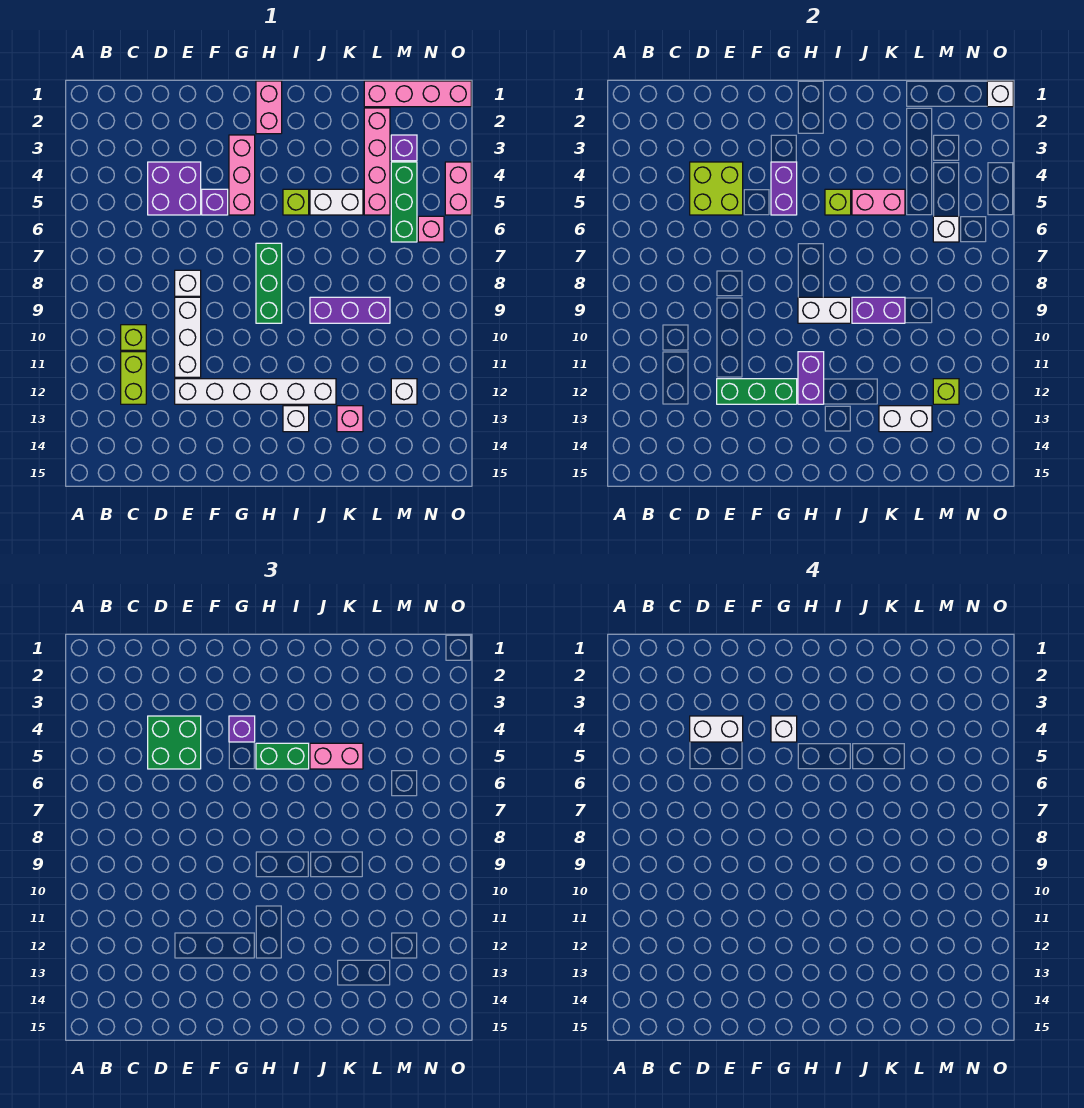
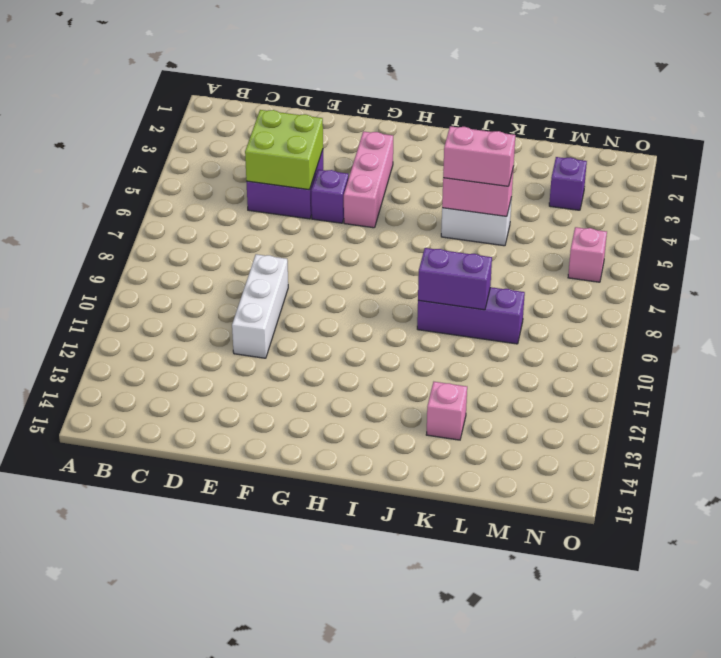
none -> lime 1x1 brick [121,325,146,350]
none -> lime 1x2 brick [121,352,146,404]
none -> white 1x1 brick [175,270,201,296]
none -> white 1x6 brick [175,379,336,404]

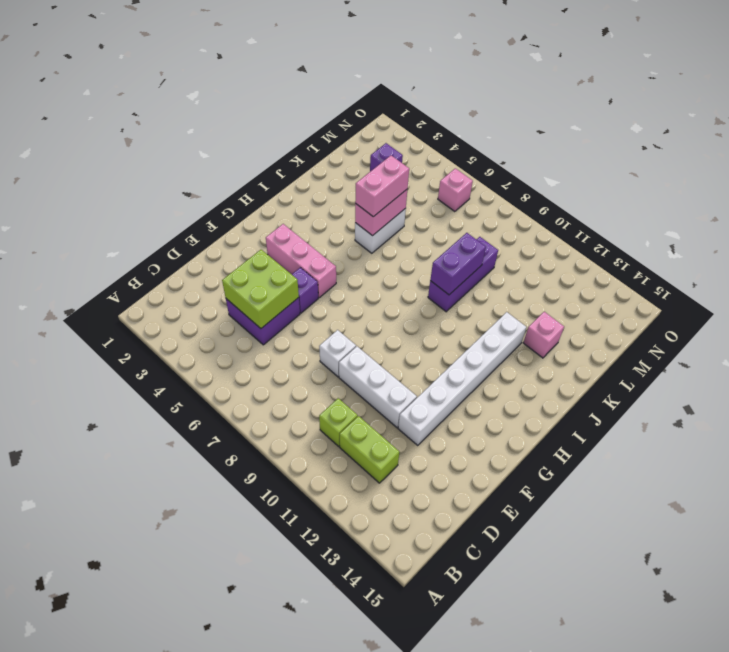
none -> pink 1x2 brick [256,81,282,134]
none -> green 1x3 brick [256,243,282,323]
none -> lime 1x1 brick [283,189,309,215]
none -> white 1x1 brick [283,406,309,432]

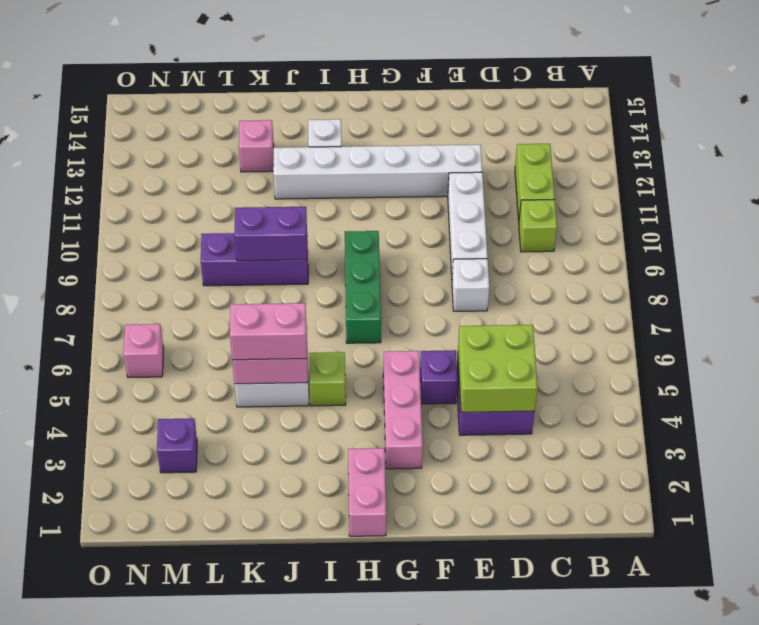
none -> pink 1x4 brick [364,81,471,107]
none -> pink 1x4 brick [364,108,390,215]
none -> green 1x3 brick [391,162,417,242]
none -> white 1x1 brick [391,379,417,404]

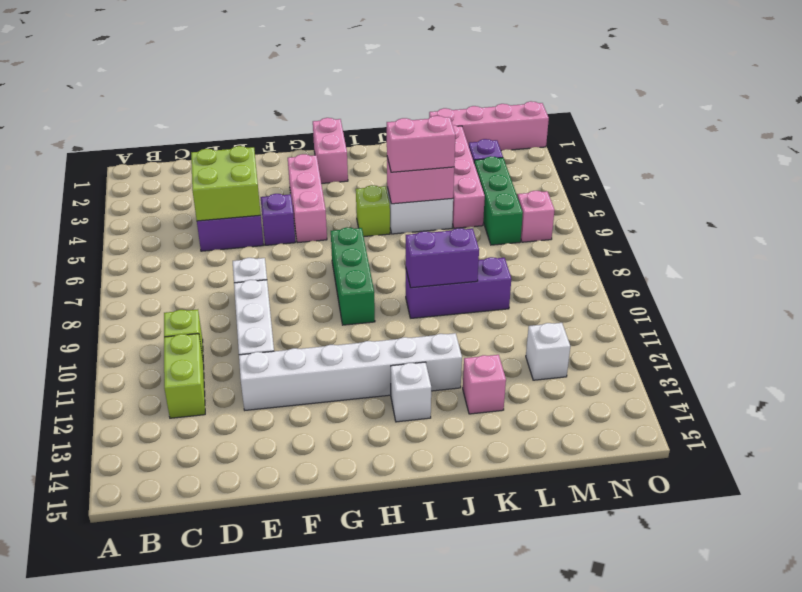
none -> pink 1x2 brick [445,162,471,215]
none -> green 1x3 brick [717,379,797,404]
none -> purple 1x2 brick [771,162,797,215]
none -> white 1x2 brick [798,297,851,323]

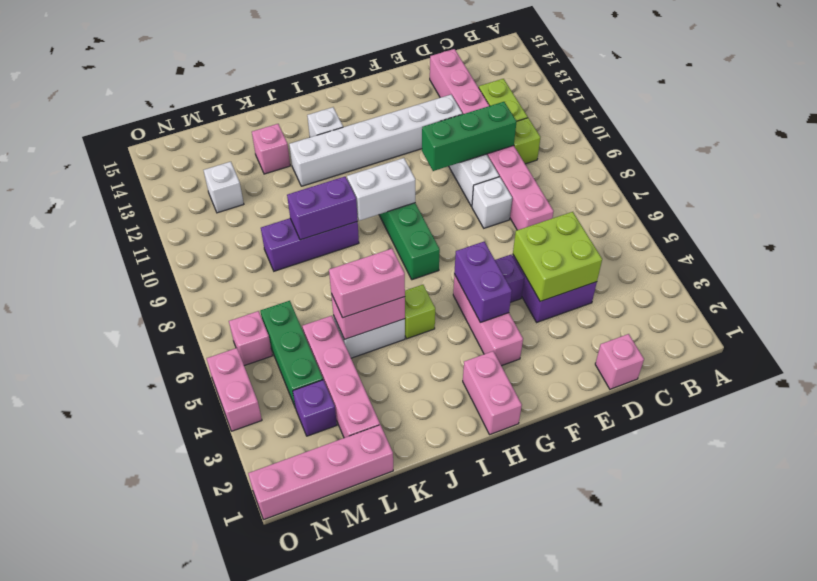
pink 1x1 brick [595,334,644,389] -> none
pink 1x8 brick [430,49,554,230] -> none
green 1x3 brick [422,102,517,171] -> green 1x3 brick moved to [717,379,797,404]
none -> purple 1x2 brick [798,352,824,404]
none -> lime 1x1 brick [825,189,851,215]
none -> white 1x2 brick [879,406,932,432]
none -> white 1x1 brick [933,216,959,242]

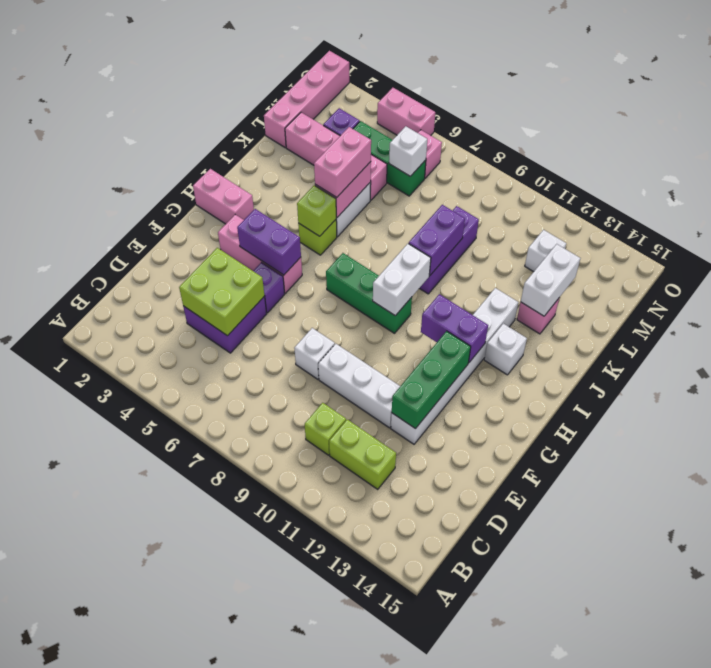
none -> lime 1x1 brick [933,379,959,404]
none -> white 1x1 brick [987,81,1013,107]
none -> green 2x2 brick [148,716,201,769]
none -> purple 1x1 brick [229,716,255,742]

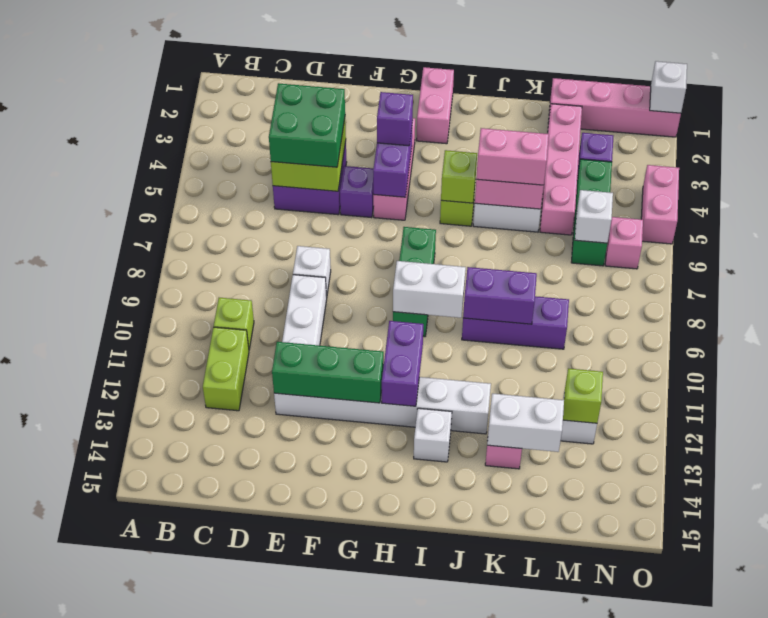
none -> green 1x2 brick [256,743,309,769]
none -> white 1x2 brick [690,716,743,742]
none -> white 1x1 brick [771,716,797,742]

